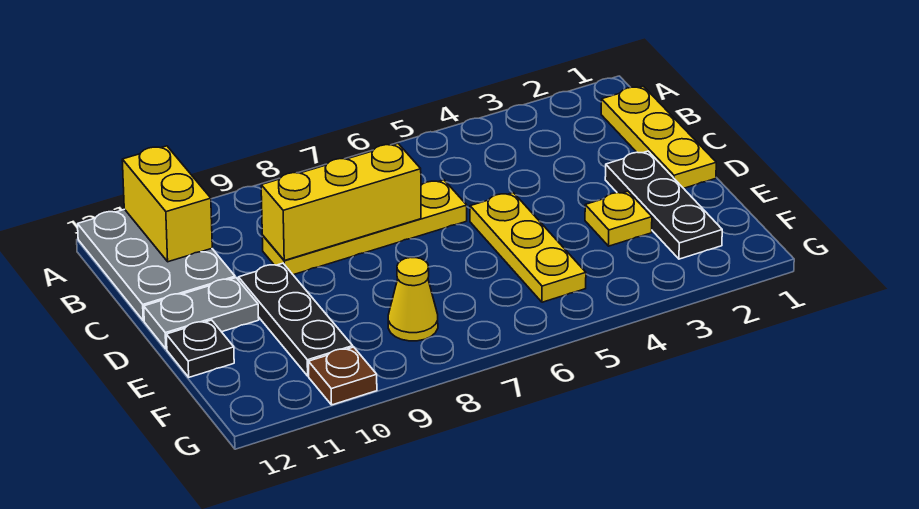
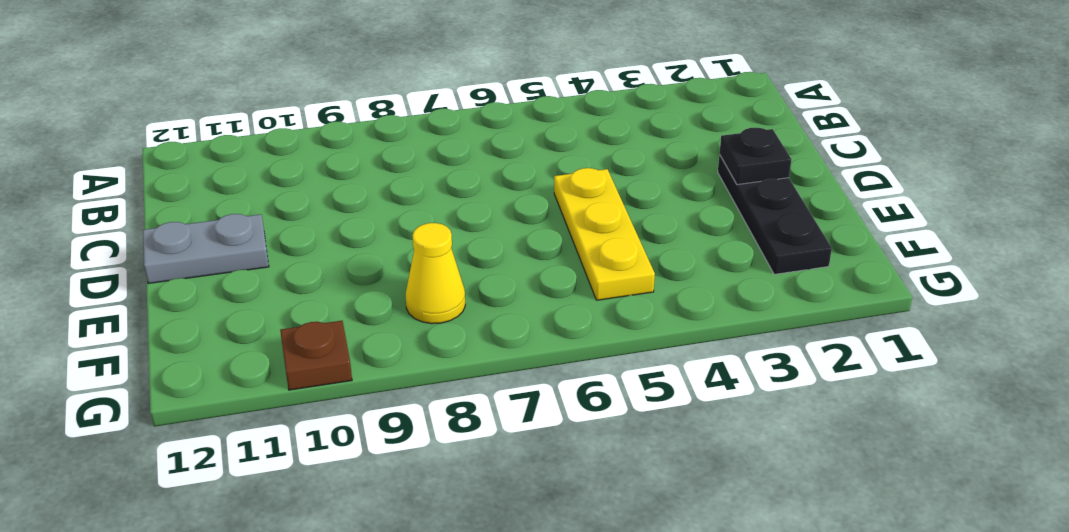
black 1x1 plate [719,128,791,185] -> black 1x1 plate moved to [166,320,234,377]
none -> grey 2x3 plate [78,209,235,321]
none -> yellow 1x3 plate [601,86,716,188]
none -> yellow 1x4 plate [262,180,467,275]

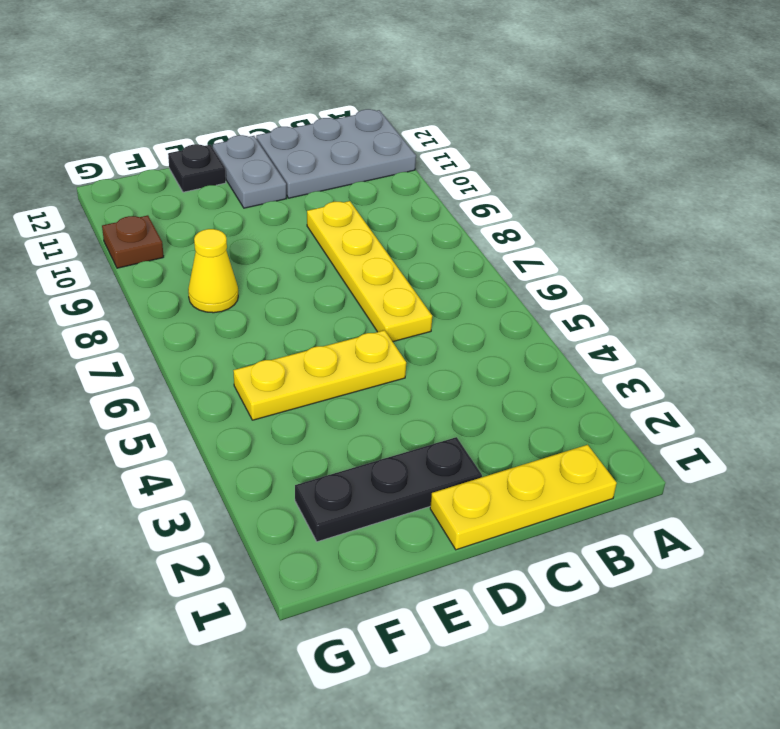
none -> black 1x3 plate [239,263,353,376]
none -> yellow 1x1 plate [585,191,652,246]
none -> yellow 1x2 brick [122,146,212,262]

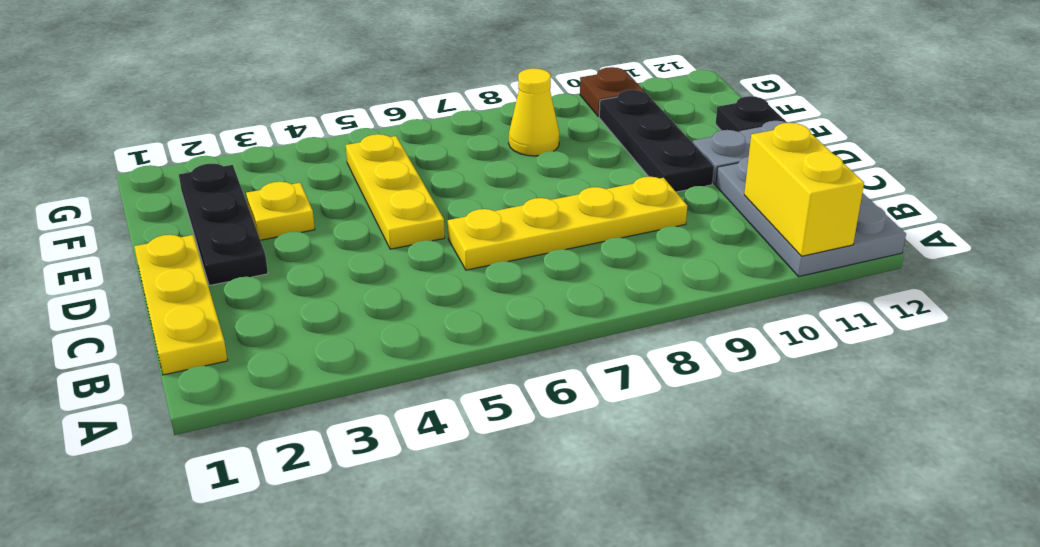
none -> yellow 1x3 brick [261,144,421,260]

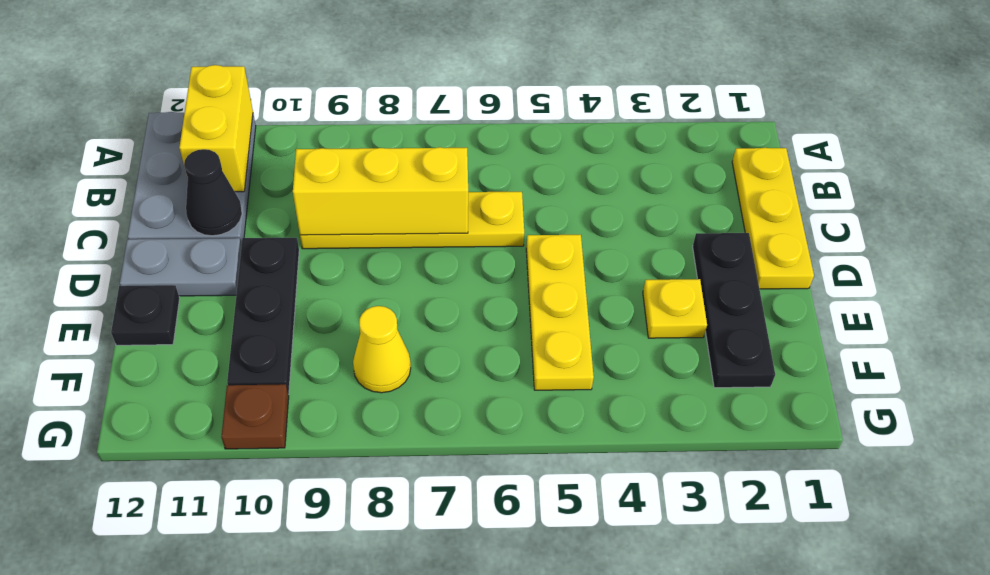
black 1x1 cone [184,149,242,236] -> none

